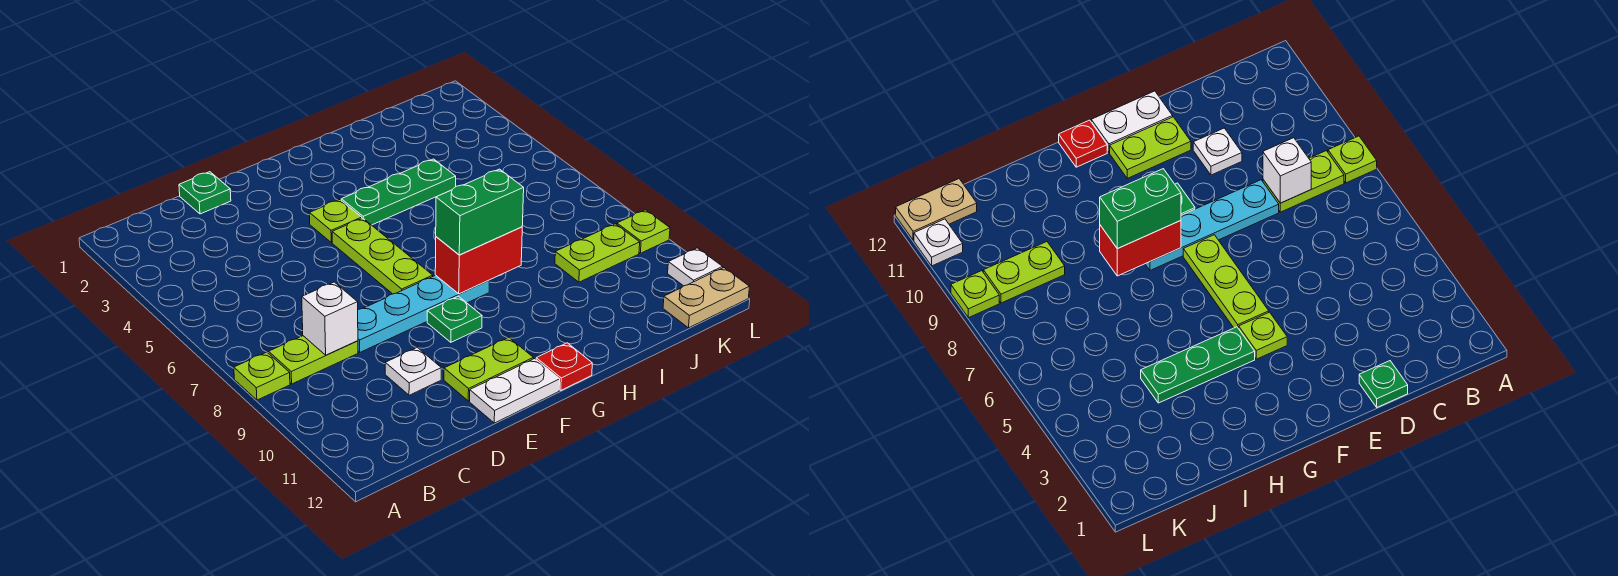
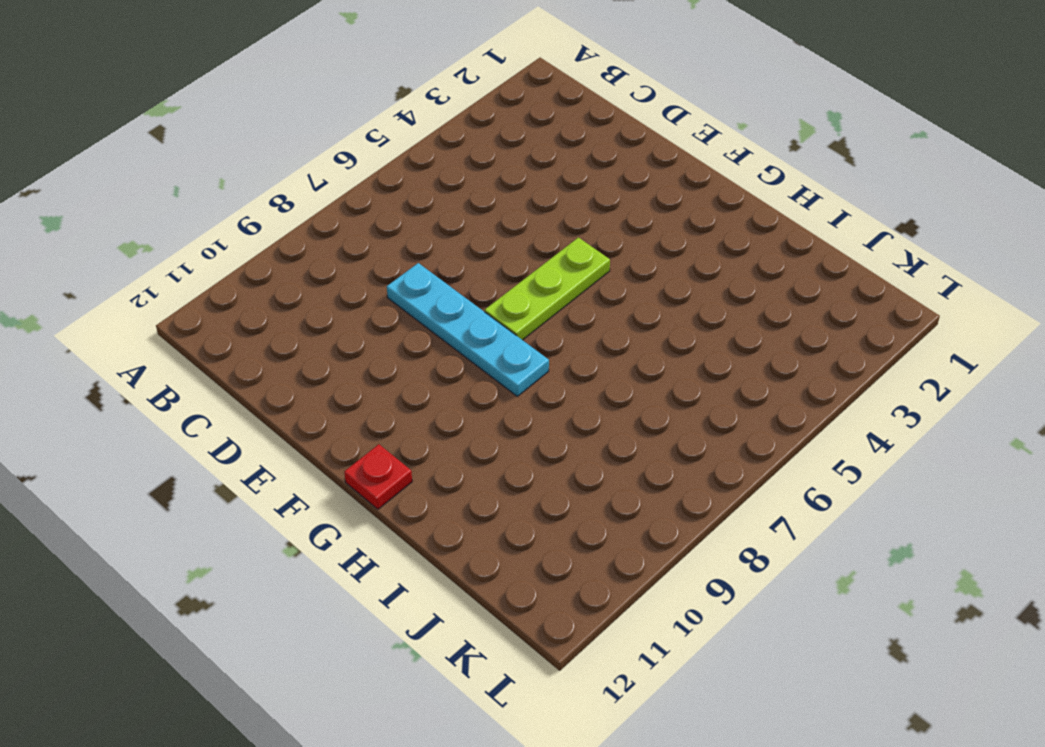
none -> lime 1x1 plate [234,352,290,400]
none -> lime 1x2 plate [269,336,358,384]
none -> green 1x1 plate [179,172,231,214]

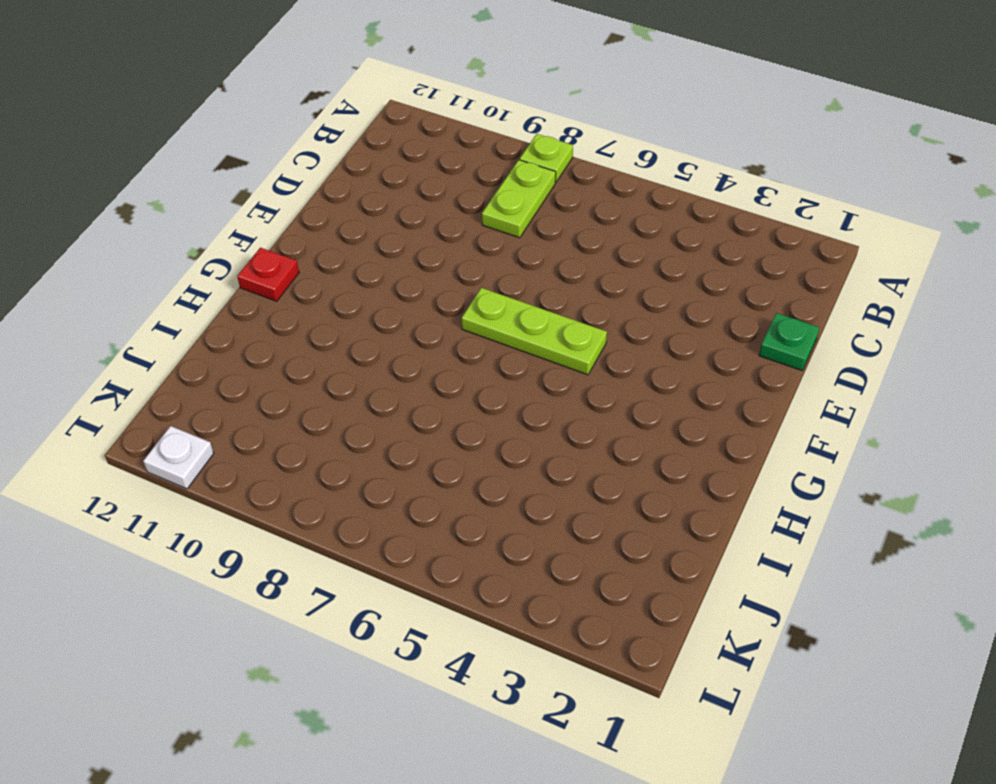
none -> cyan 1x4 plate [358,275,489,352]
none -> white 1x1 plate [385,347,441,395]
none -> lime 1x2 plate [444,337,533,401]

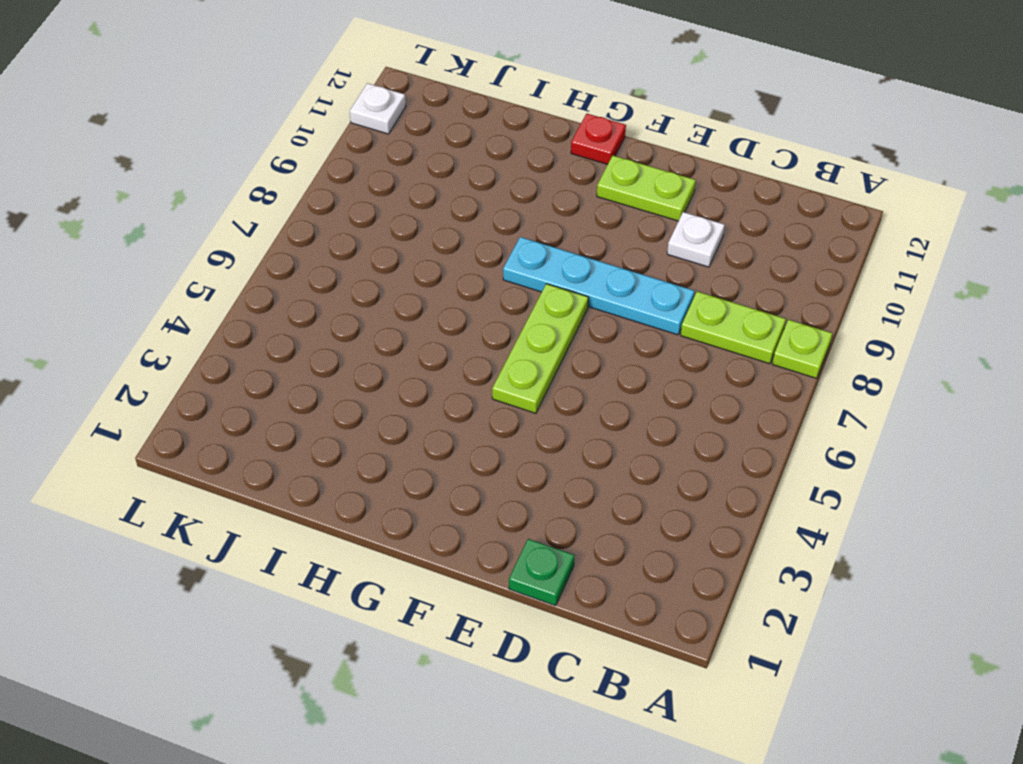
none -> white 1x2 plate [470,359,560,423]
none -> lime 1x1 plate [309,200,362,243]
none -> green 1x1 plate [427,296,482,342]

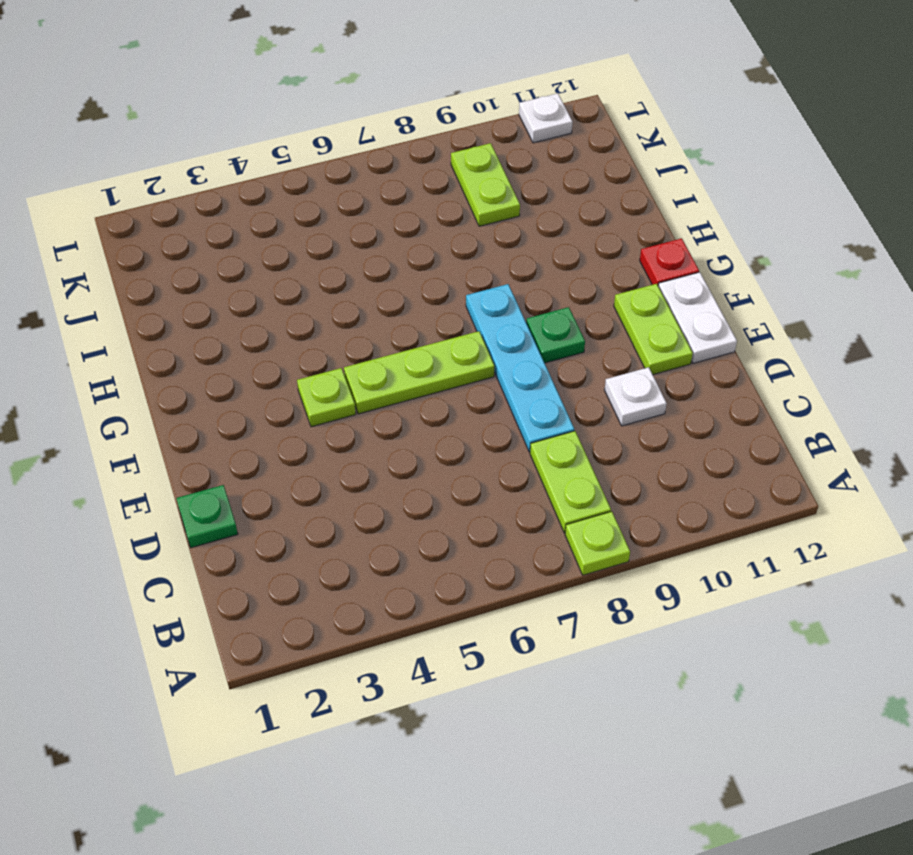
none -> green 1x3 plate [341,159,456,225]
none -> tan 1x2 plate [663,268,750,328]
none -> lime 1x1 plate [617,210,670,253]

